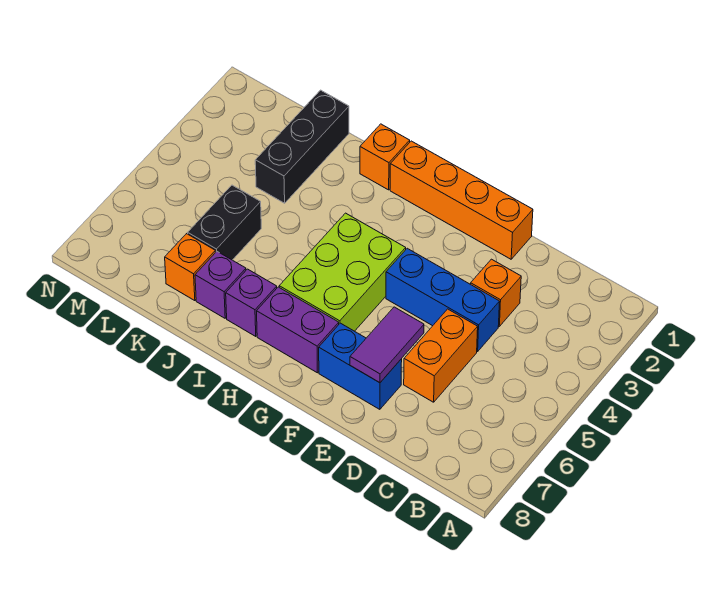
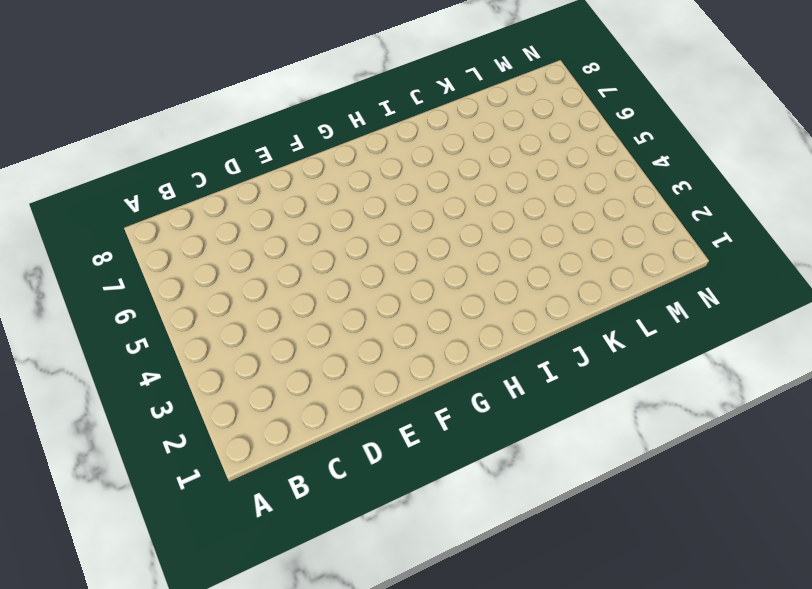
none -> orange 1x1 brick [471,259,521,326]
none -> blue 1x3 brick [386,248,500,351]
none -> orange 1x2 brick [404,309,478,402]

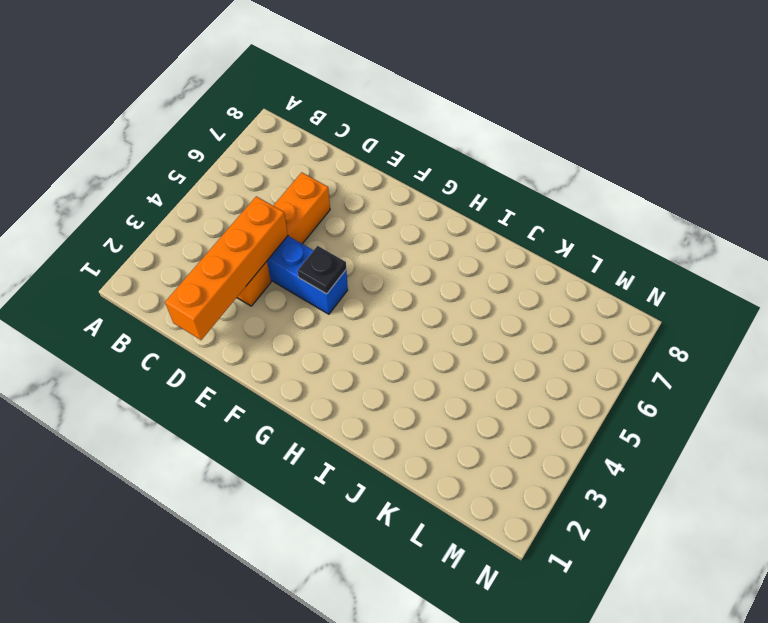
orange 1x4 brick [165,196,288,340] -> orange 1x4 brick turned to [390,141,533,259]
black 1x1 plate [298,246,346,294] -> none
none -> blue 1x2 brick [319,323,402,409]
none -> lime 2x3 brick [279,213,406,331]
none -> purple 1x2 brick [257,287,339,373]

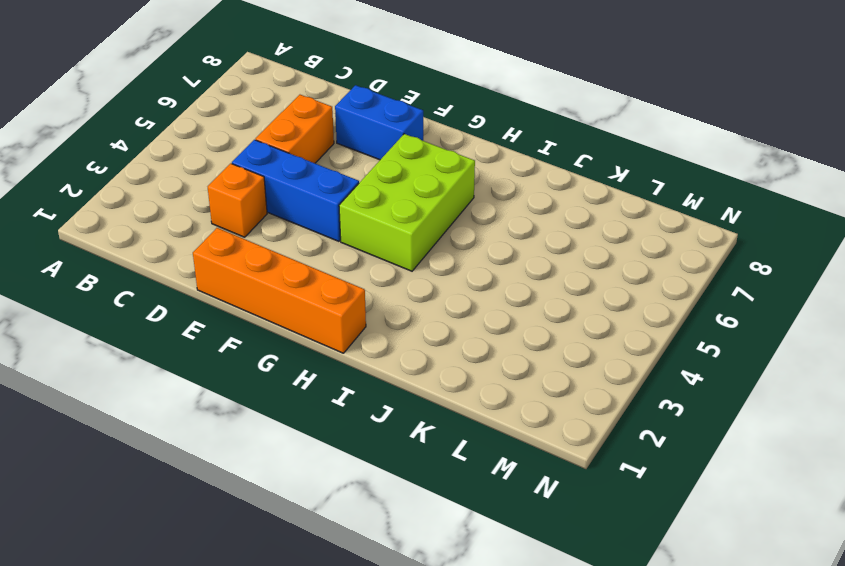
none -> purple 1x2 brick [257,287,339,373]
none -> orange 1x1 brick [360,124,410,190]
none -> purple 1x1 brick [226,269,277,336]

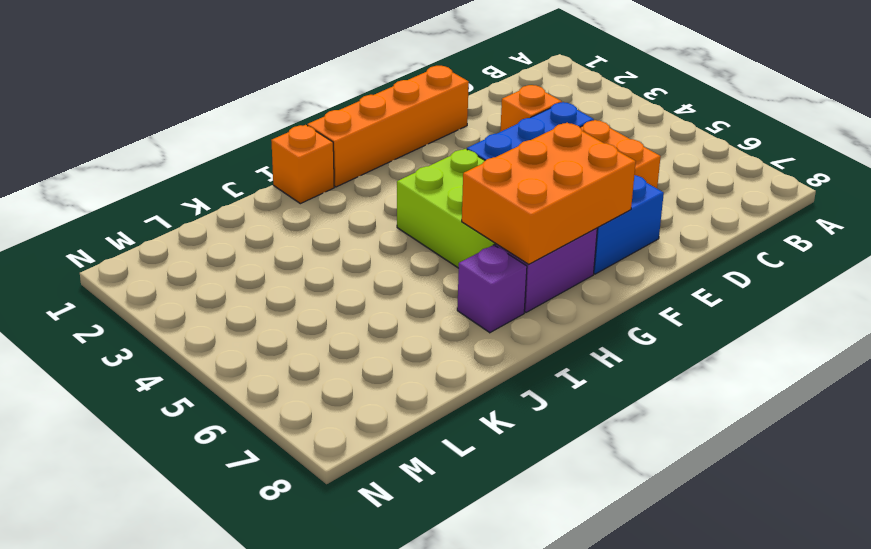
orange 2x3 brick [462,123,636,264] -> none
none -> purple 1x1 brick [195,252,246,318]
none -> black 1x3 brick [255,90,349,203]
none -> black 1x2 brick [188,185,261,260]

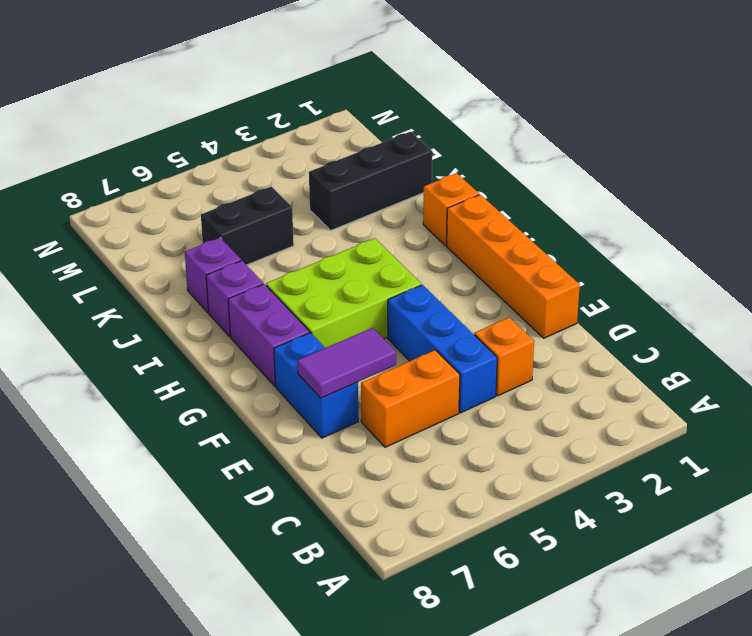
none -> orange 1x1 brick [165,234,216,301]

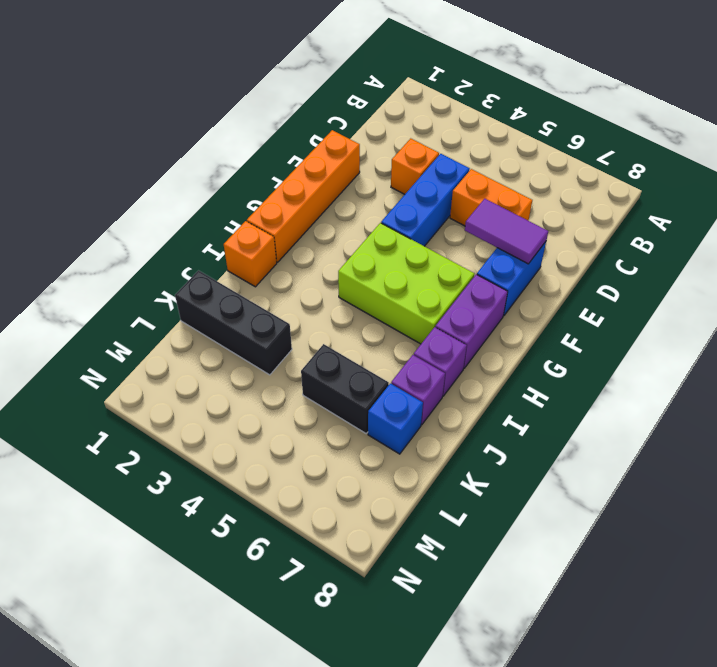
blue 1x1 brick [368,383,423,454] -> orange 1x1 brick [165,234,216,301]

